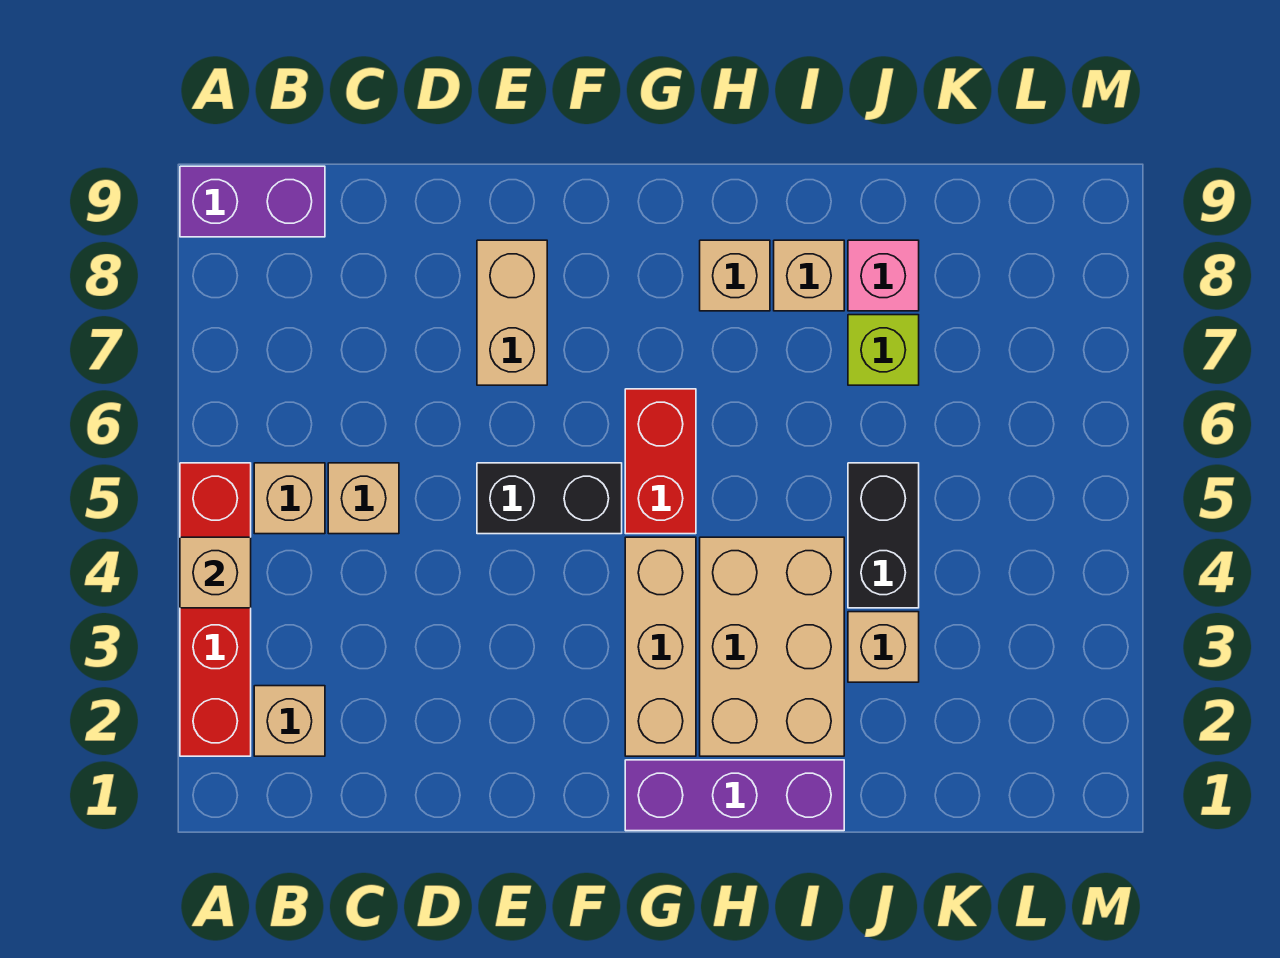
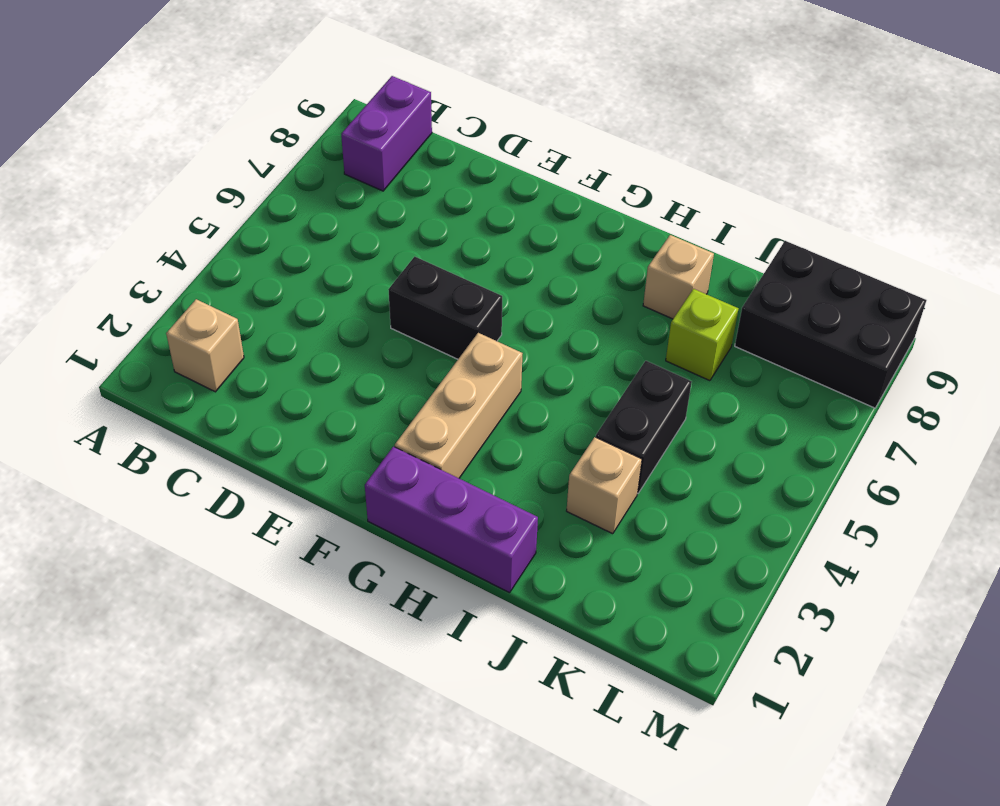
purple 1x2 brick [341,76,432,191] -> purple 1x2 brick turned to [180,166,325,237]
black 2x3 brick [735,241,926,408] -> none
none -> red 1x4 brick [180,463,251,756]
none -> tan 1x1 brick [254,463,325,534]
none -> tan 1x1 brick [328,463,399,534]

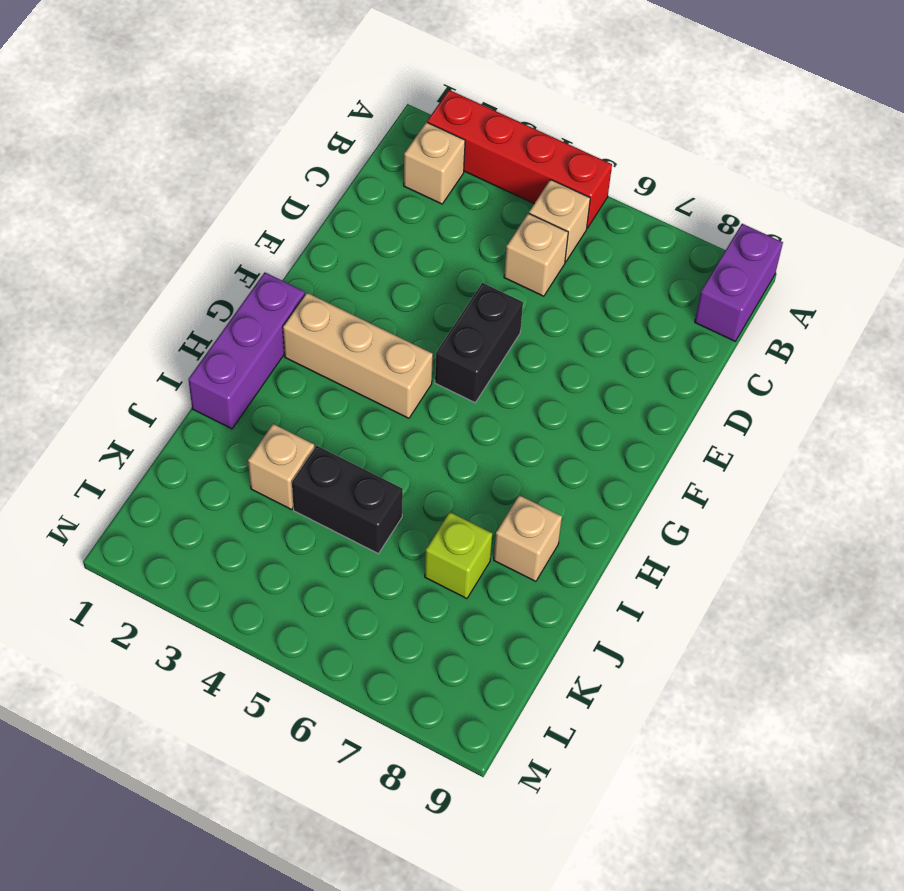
none -> tan 1x2 brick [477,240,547,385]
none -> red 1x2 brick [625,389,696,534]
none -> tan 2x3 brick [700,537,844,756]

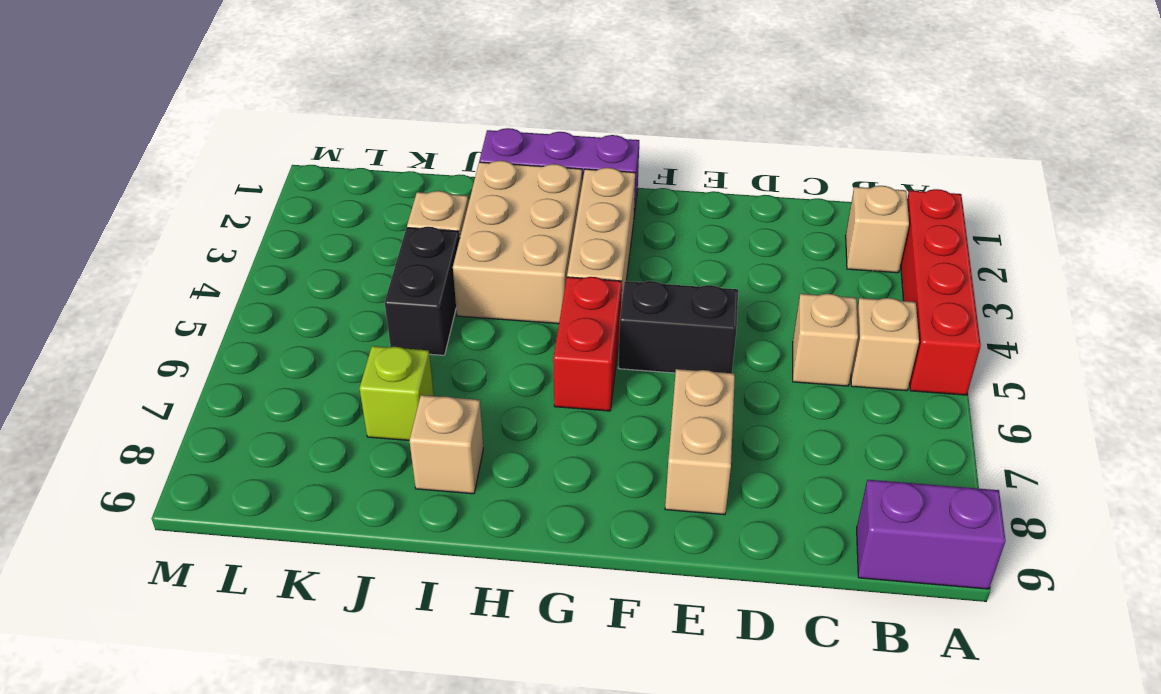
none -> tan 1x1 brick [700,240,770,311]
none -> pink 1x1 brick [848,240,919,311]
none -> tan 1x1 brick [180,537,251,608]

